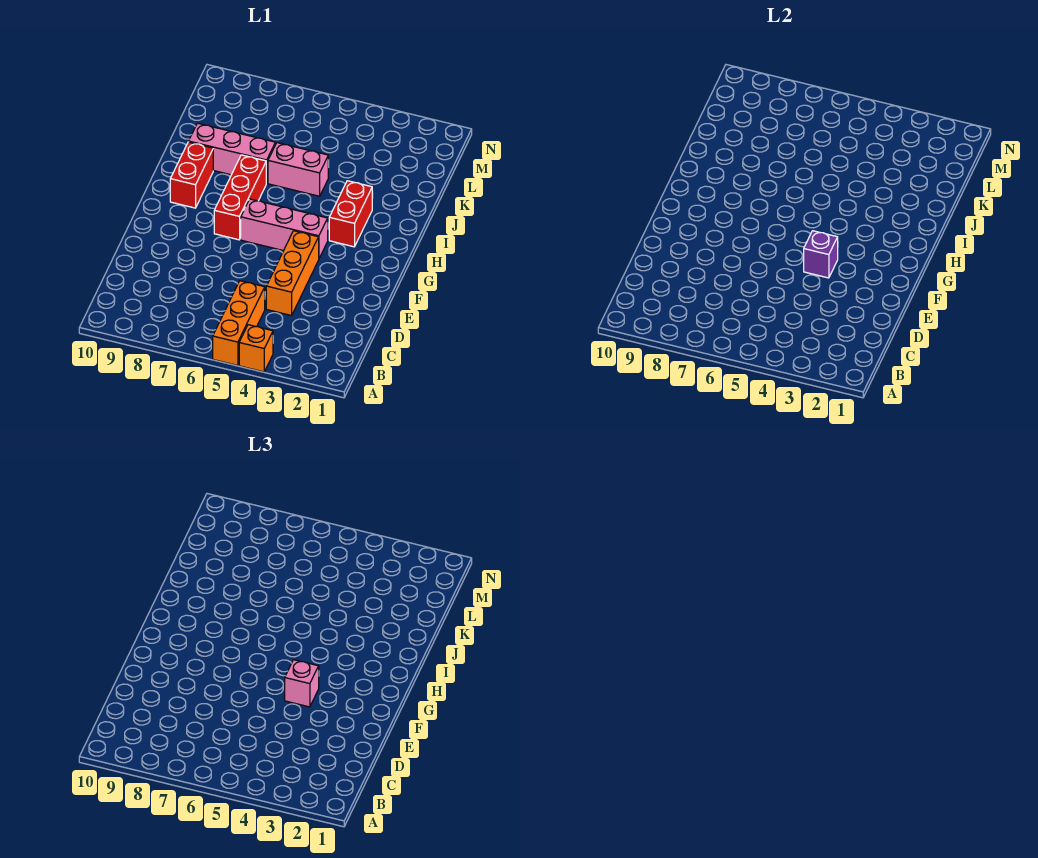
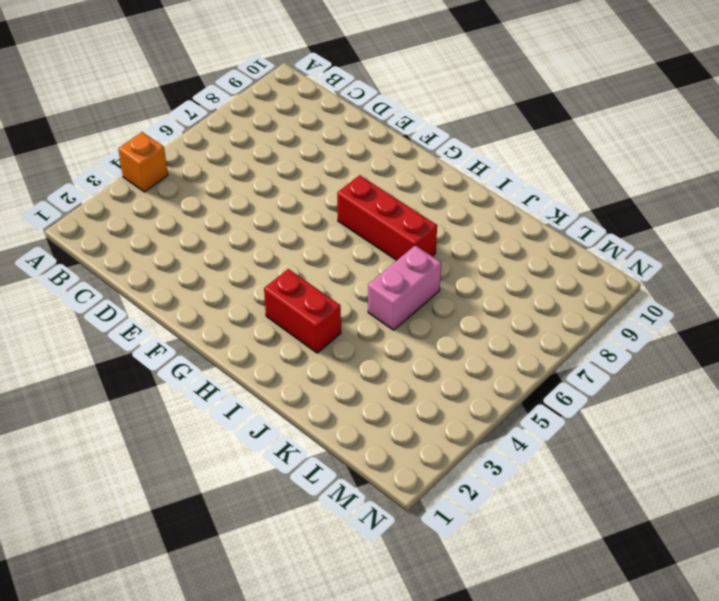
none -> orange 1x3 brick [213,281,265,365]
none -> orange 1x3 brick [266,231,319,316]

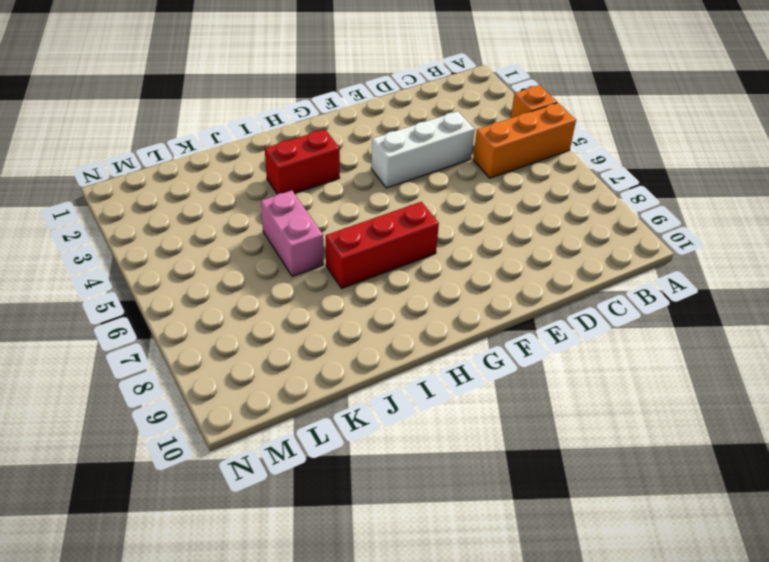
white 1x3 brick [371,111,475,188] -> orange 1x3 brick [266,231,319,316]
none -> pink 1x3 brick [241,199,328,258]
none -> red 1x2 brick [170,142,213,208]

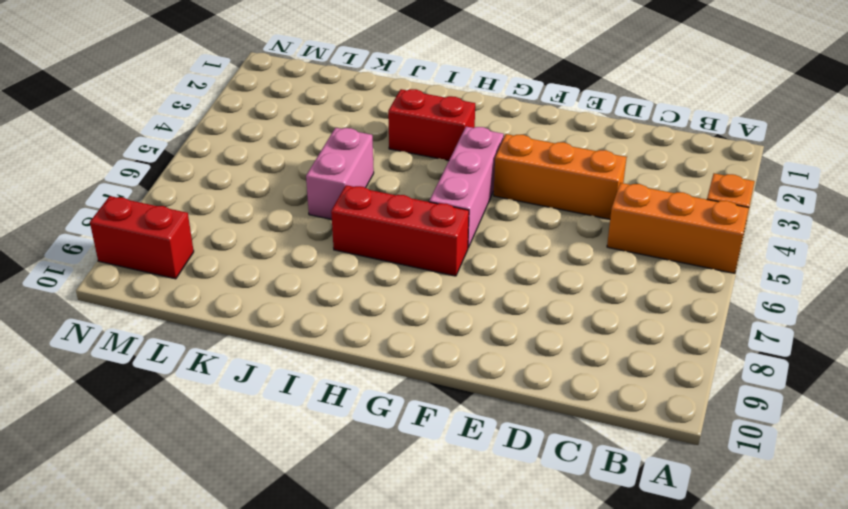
red 1x2 brick [90,196,194,279] -> red 1x2 brick moved to [170,142,213,208]
none -> pink 1x3 brick [189,123,275,183]
none -> purple 1x1 brick [804,231,838,278]

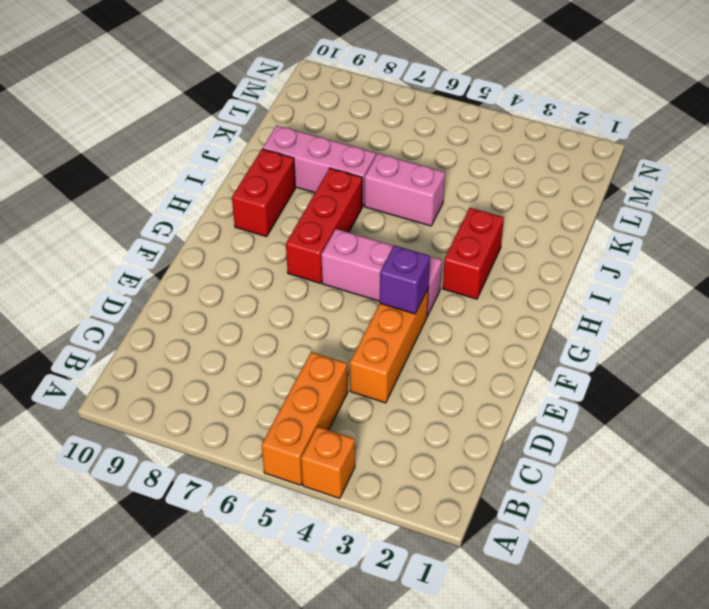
none -> pink 1x1 brick [285,660,319,707]

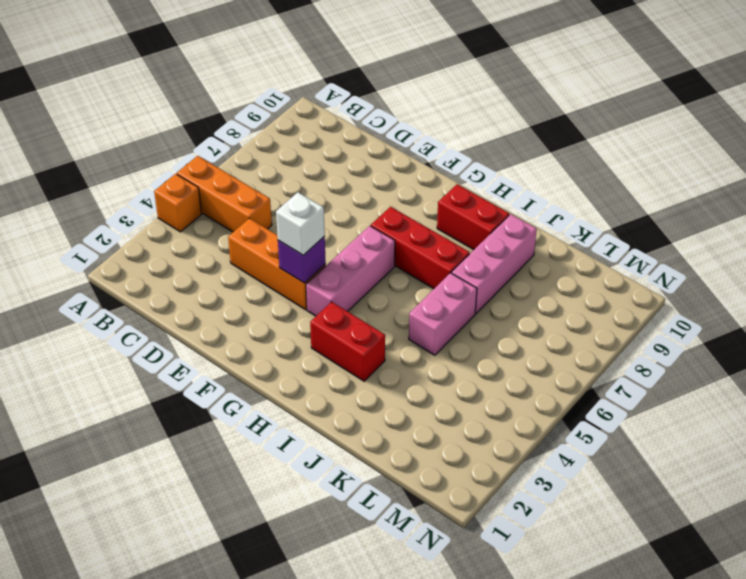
white 1x1 brick [276,192,325,255] -> pink 1x1 brick [285,660,319,707]

